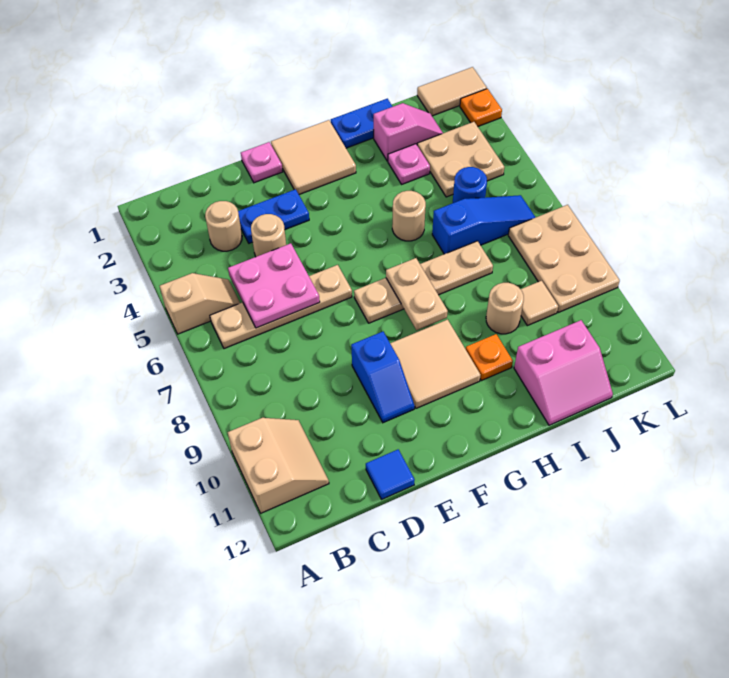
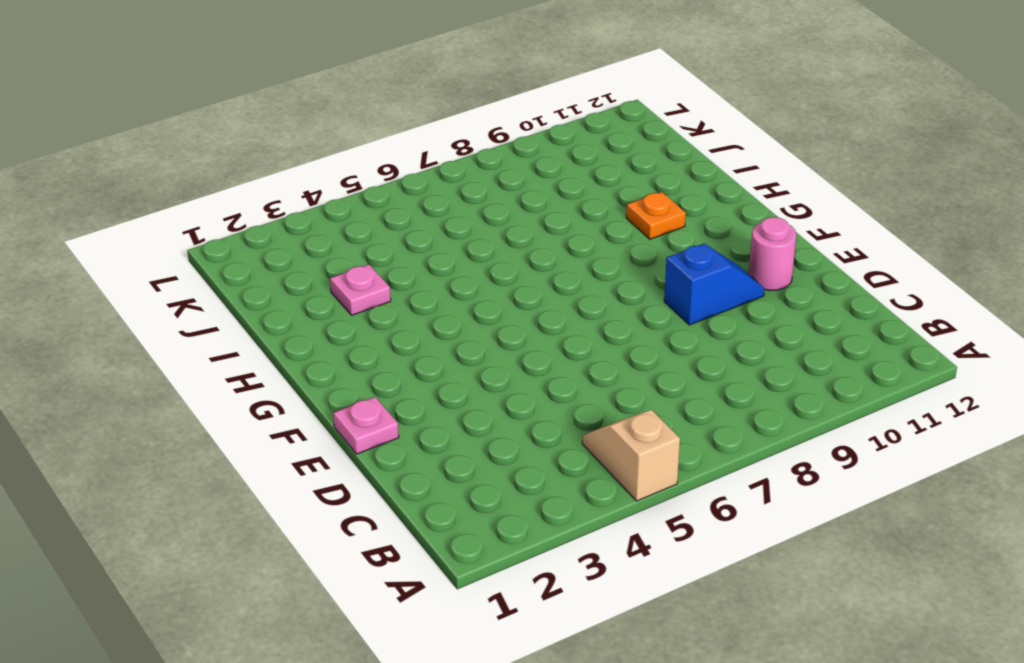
pink 1x1 round brick [749,217,796,290] -> none
none -> tan 2x2 slope [228,418,329,513]
none -> tan 1x4 plate [210,265,352,349]
none -> tan 1x1 round brick [205,201,242,251]

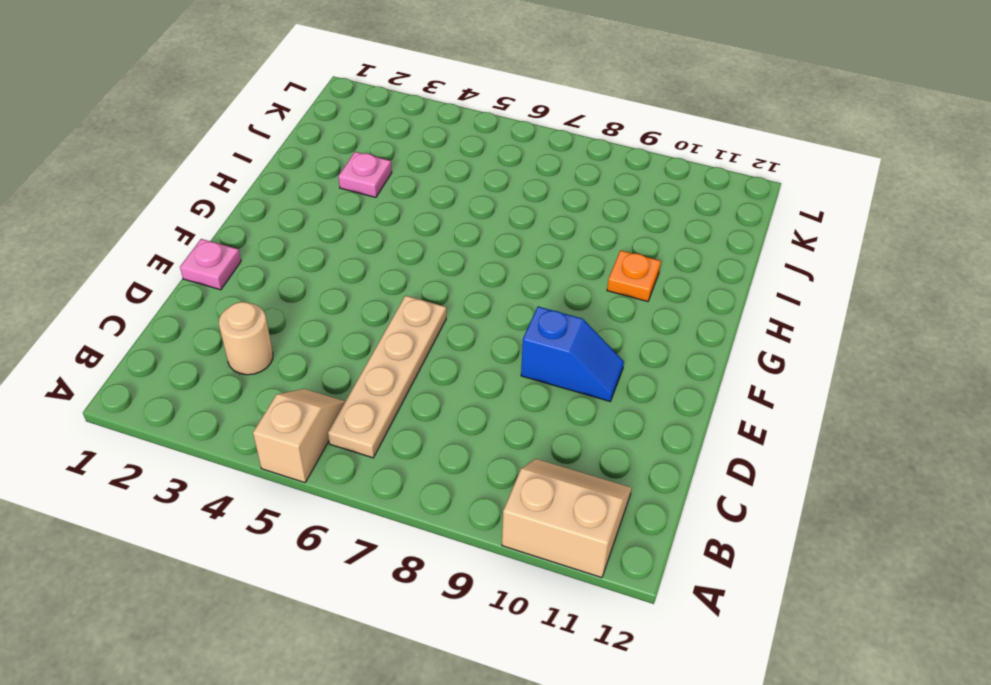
none -> blue 1x2 plate [238,189,309,243]
none -> tan 1x1 round brick [251,214,286,257]
none -> blue 1x1 tile [366,450,415,499]

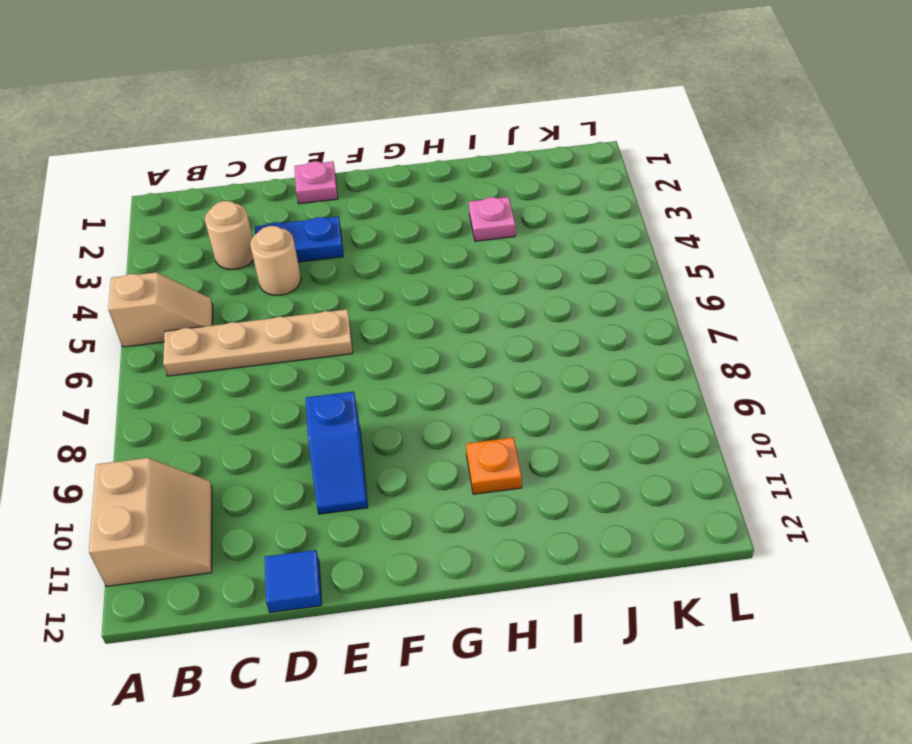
none -> tan 2x2 tile [271,120,356,195]
none -> tan 1x4 plate [354,241,493,323]
none -> tan 2x2 tile [390,320,480,408]

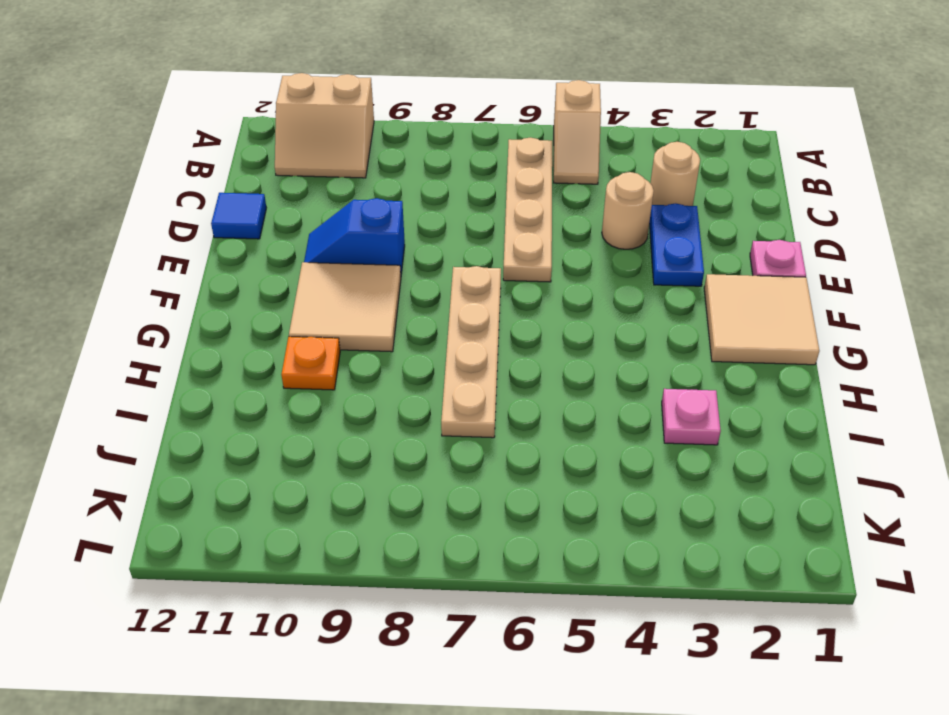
none -> blue 1x2 plate [331,99,393,148]
none -> tan 1x1 round brick [392,191,426,241]
none -> pink 1x2 slope [374,103,443,161]

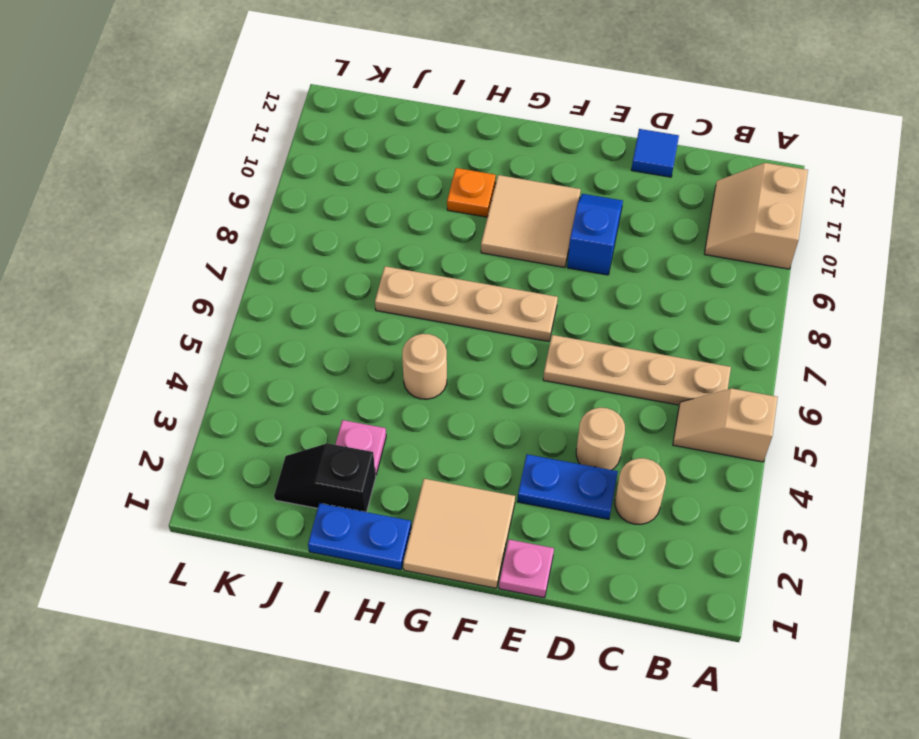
black 1x2 slope [274,443,376,512] -> pink 1x2 slope [374,103,443,161]
none -> blue 1x3 slope [432,195,536,254]
none -> tan 1x1 round brick [486,283,524,334]
none -> pink 2x2 slope [514,320,613,425]

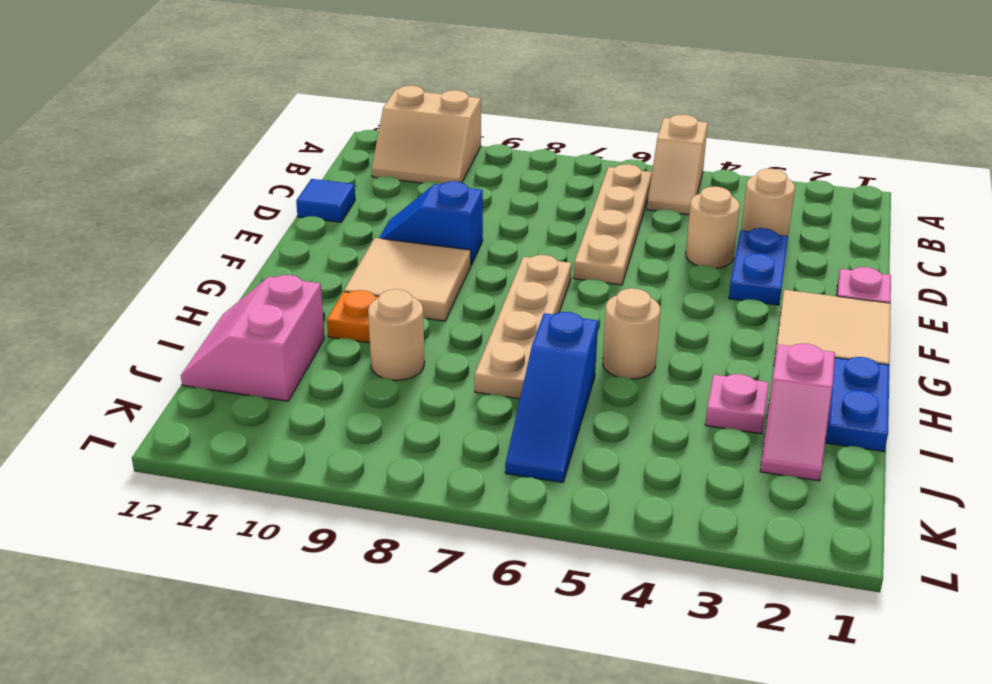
none -> tan 2x2 plate [417,122,504,197]
none -> blue 1x1 round brick [453,167,487,203]
none -> tan 1x1 tile [521,281,558,326]

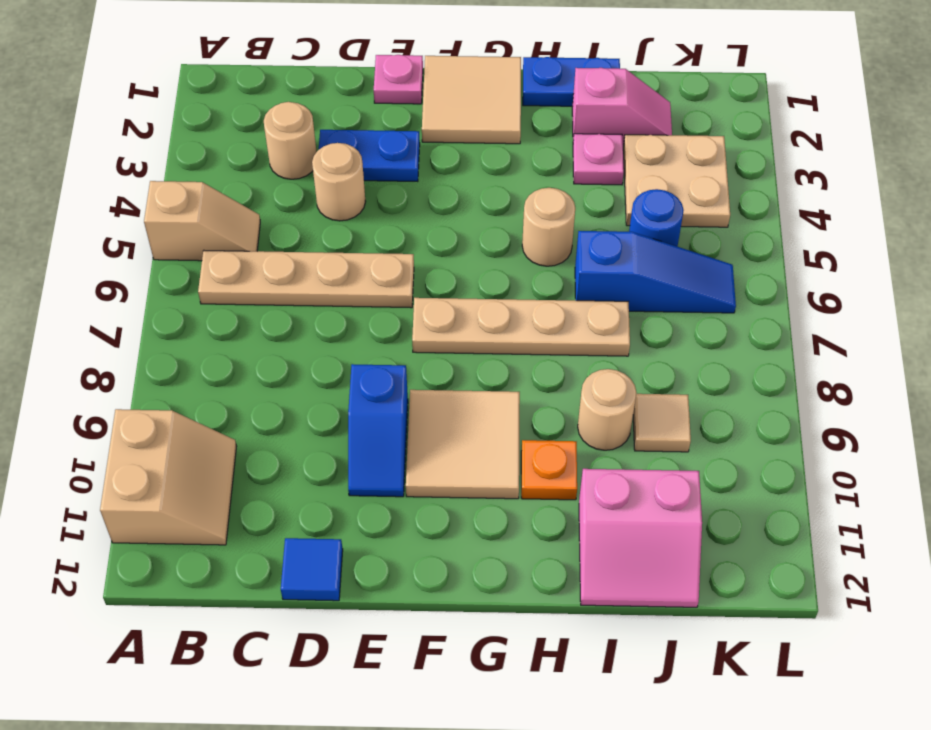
none -> tan 1x2 tile [417,67,487,116]
none -> tan 2x3 plate [508,205,620,312]
none -> orange 1x1 plate [460,89,502,126]

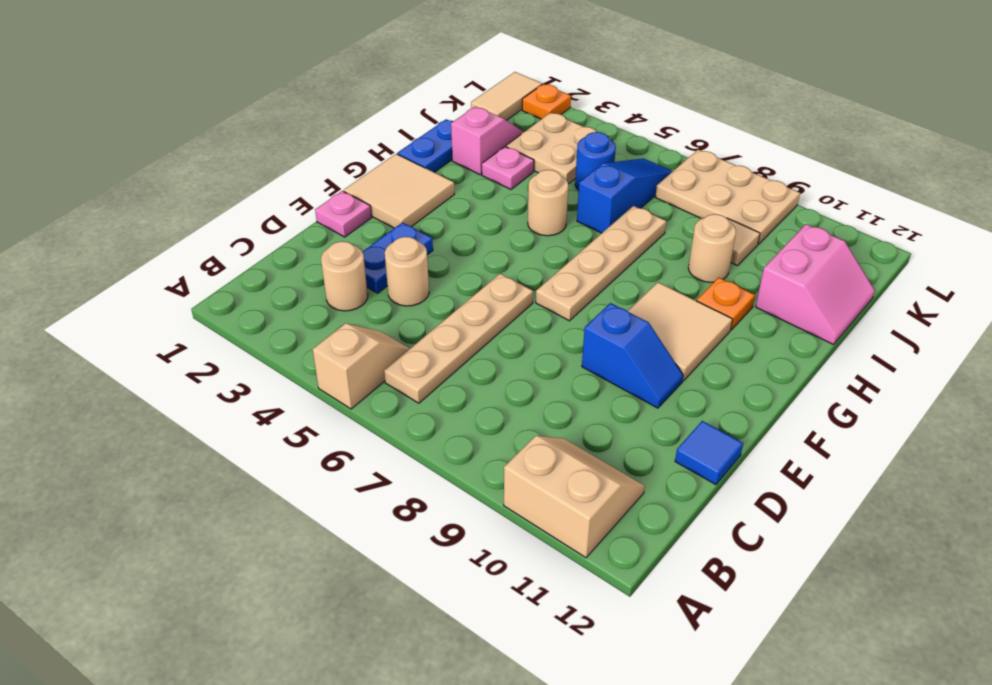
none -> pink 2x2 plate [228,243,320,328]
none -> tan 1x2 plate [386,258,448,330]

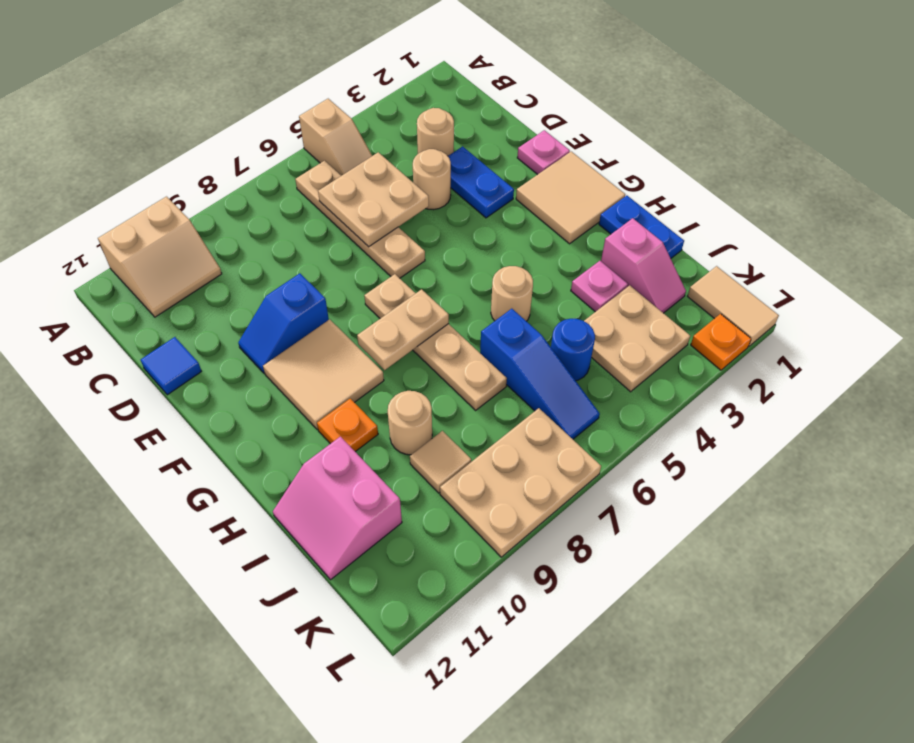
tan 2x2 plate [318,152,429,247] -> pink 2x2 plate [228,243,320,328]

